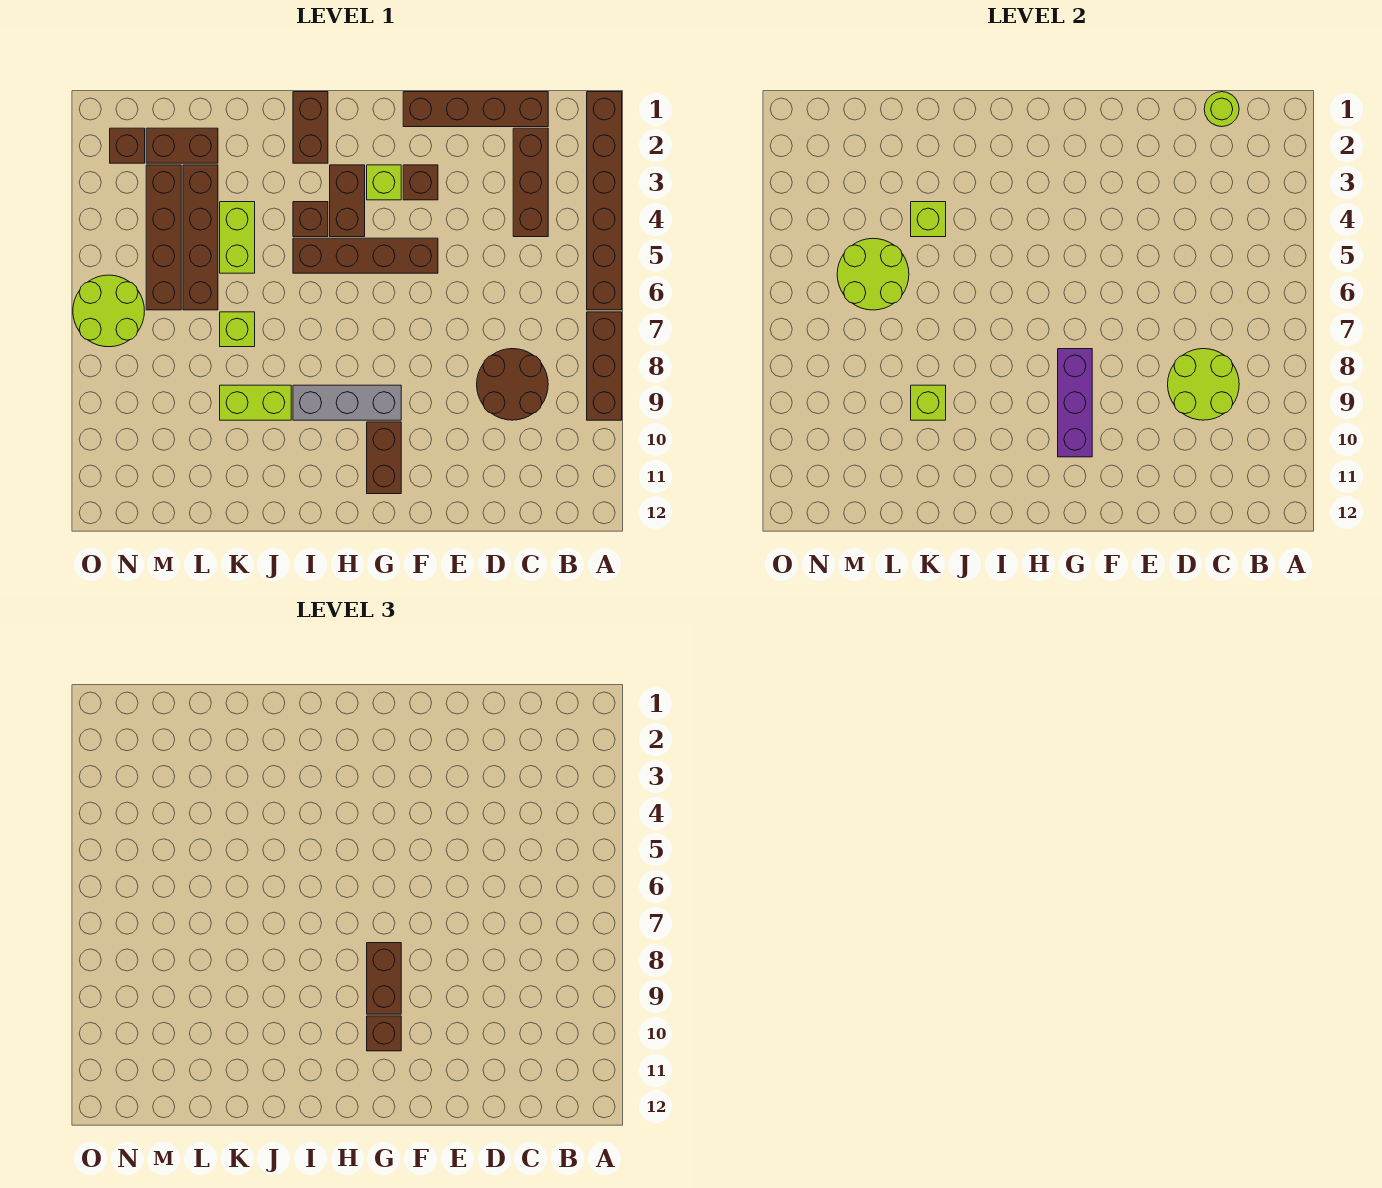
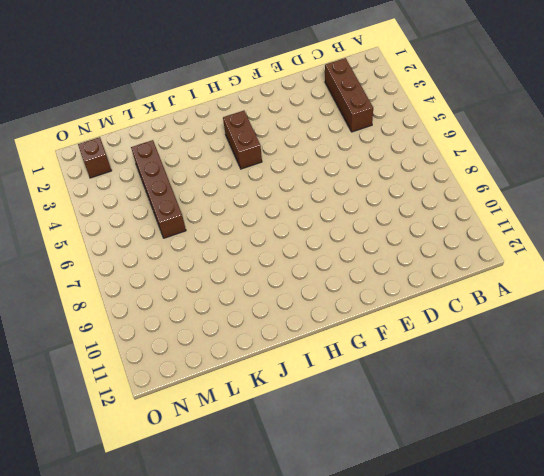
none -> brown 1x6 brick [587,92,622,310]
none -> brown 1x3 brick [587,312,622,420]
none -> brown 1x4 brick [403,92,548,127]

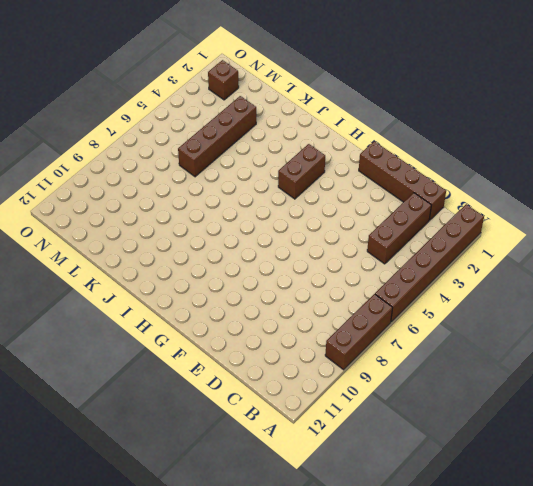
none -> brown 2x2 round brick [477,349,548,420]
none -> brown 1x1 brick [403,165,438,200]
none -> brown 1x4 brick [293,238,438,273]

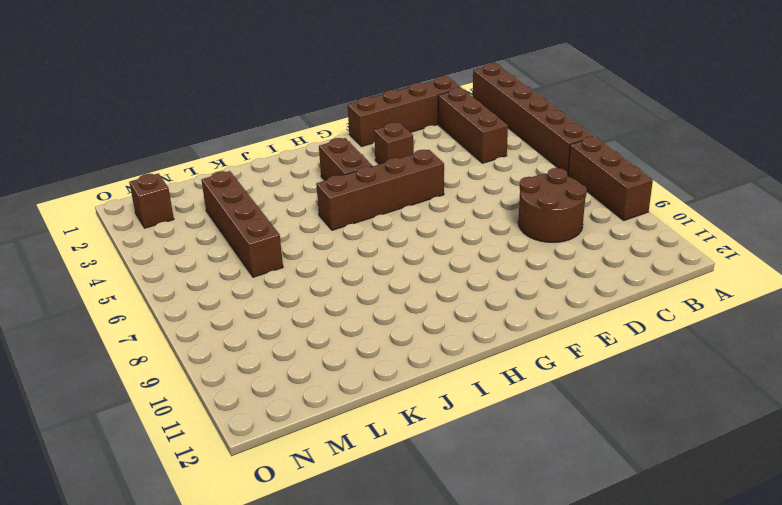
none -> lime 1x1 brick [367,165,401,200]
none -> grey 1x3 brick [293,385,401,420]
none -> brown 1x2 brick [367,422,401,494]

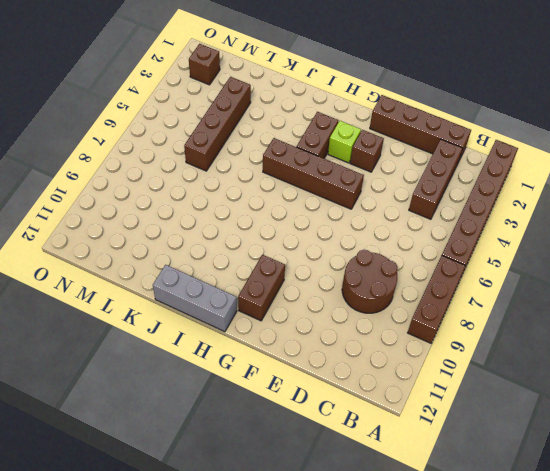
grey 1x3 brick [153,265,237,332] -> grey 1x3 brick moved to [293,385,401,420]
none -> brown 1x2 brick [293,92,328,163]
none -> brown 1x1 brick [293,202,328,237]
none -> lime 1x2 brick [220,385,291,420]

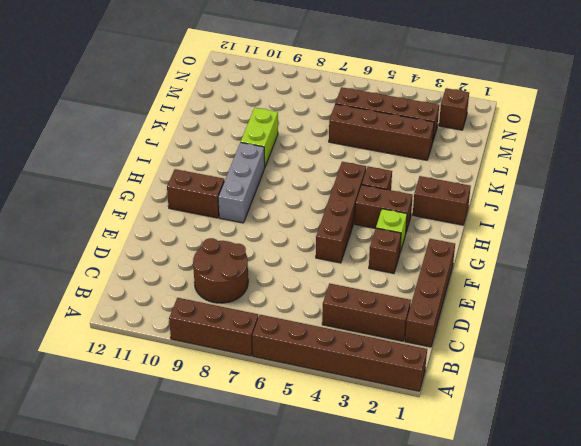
none -> lime 1x2 brick [220,202,255,273]
none -> lime 1x1 brick [220,312,255,347]
none -> brown 1x2 brick [146,128,218,163]

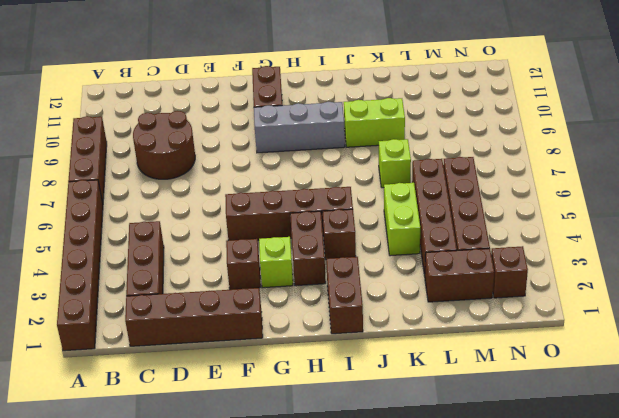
none -> lime 2x2 round brick [73,275,144,347]
none -> lime 1x1 round brick [1204,92,1239,127]
none -> lime 2x2 round brick [1168,349,1239,420]

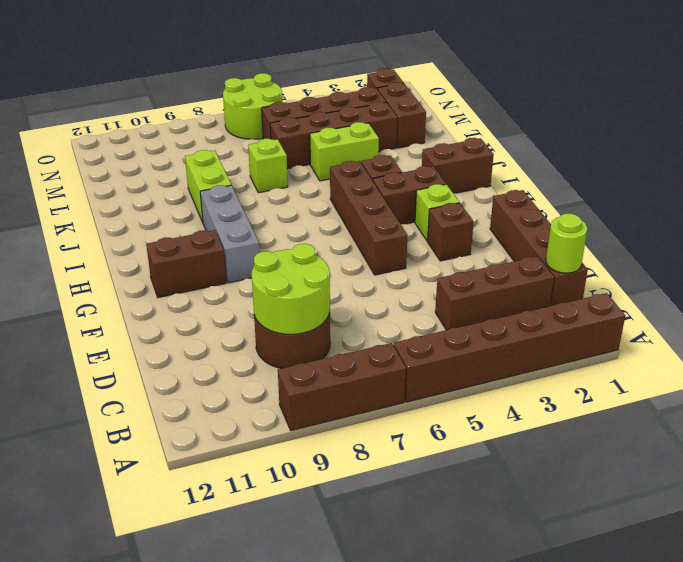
none -> purple 1x3 brick [1058,349,1092,457]
none -> lime 1x1 brick [911,202,946,237]
none -> lime 1x1 brick [911,385,946,420]

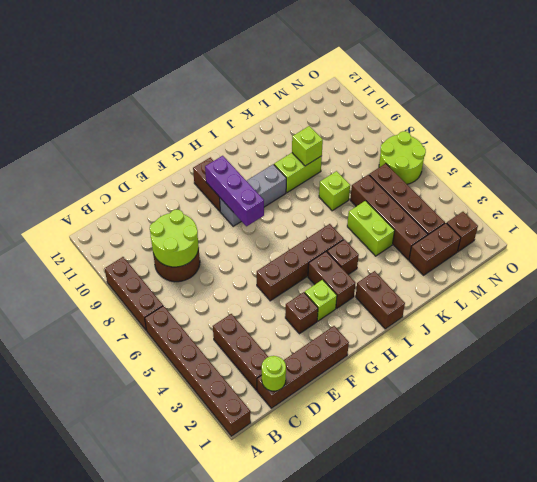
none -> lime 1x1 brick [911,202,946,237]
none -> lime 2x2 round brick [837,239,909,310]
none -> brown 1x2 brick [367,943,401,1014]

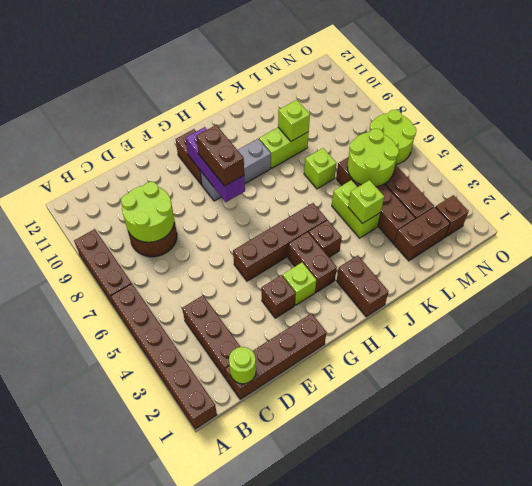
none -> brown 1x1 brick [367,1016,401,1051]

